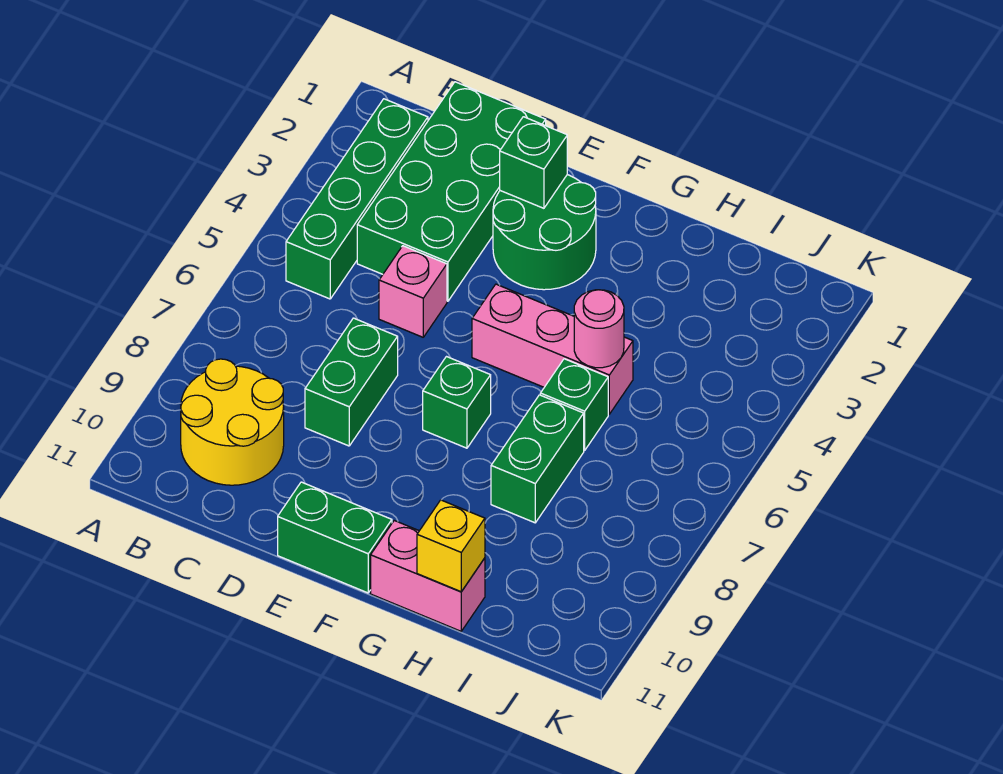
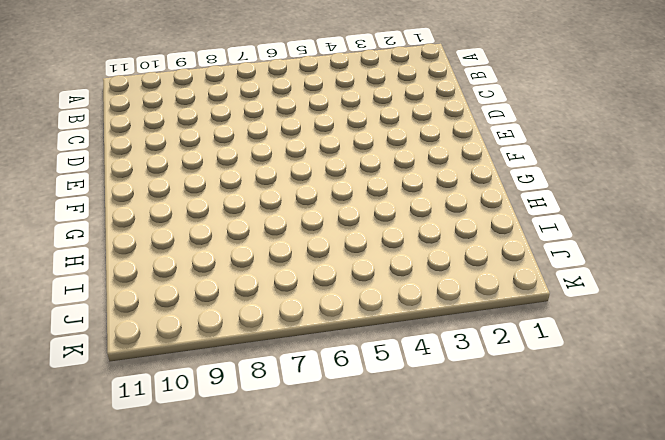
none -> green 1x4 brick [286,99,428,299]
none -> yellow 2x2 round brick [181,359,284,485]
none -> green 2x4 brick [357,82,546,301]

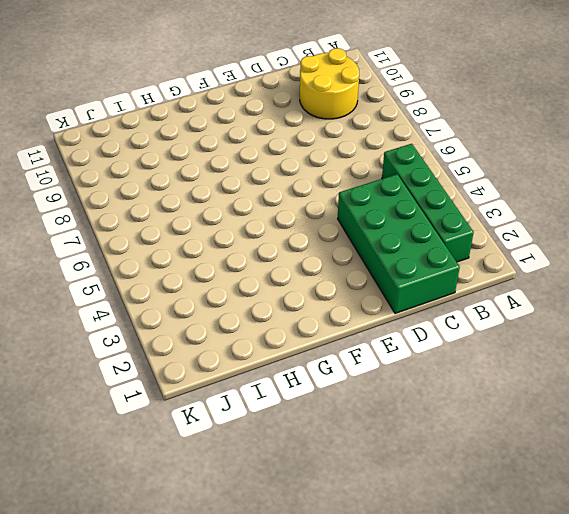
none -> pink 1x1 brick [379,246,447,337]
none -> green 1x2 brick [305,318,398,446]
none -> green 2x2 round brick [493,175,596,290]

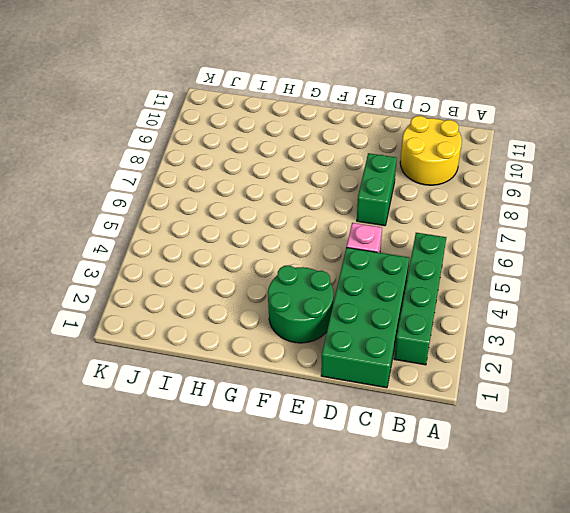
none -> green 1x2 brick [278,482,392,593]
none -> pink 1x3 brick [472,284,633,414]
none -> green 1x1 brick [423,357,491,448]

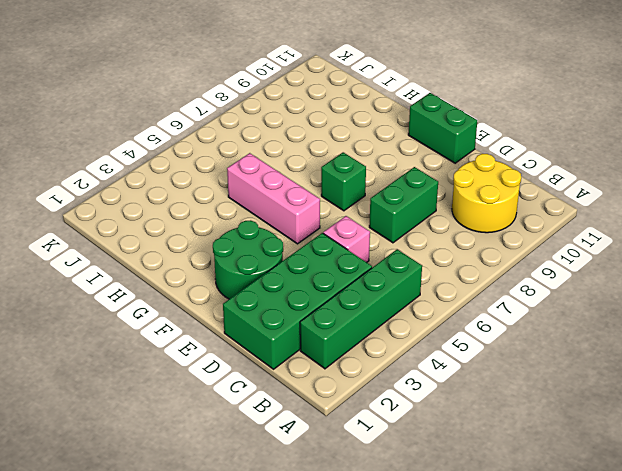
none -> pink 1x2 brick [371,521,485,631]
none -> green 1x1 brick [540,359,608,450]
none -> green 1x2 brick [491,395,584,523]

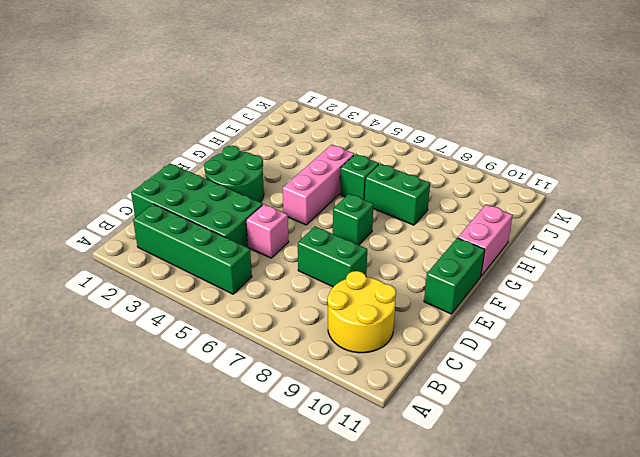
none -> green 1x1 brick [500,117,567,208]
none -> pink 1x1 round brick [574,290,624,368]
none -> yellow 1x1 brick [417,500,485,592]

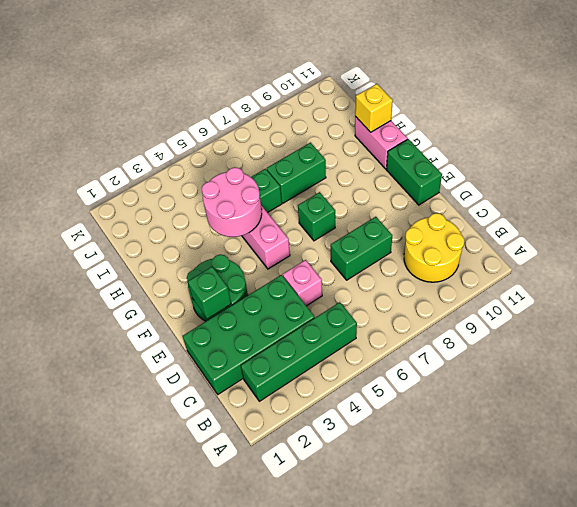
pink 2x2 round brick [202,167,262,237] -> pink 1x1 round brick [574,290,624,368]

